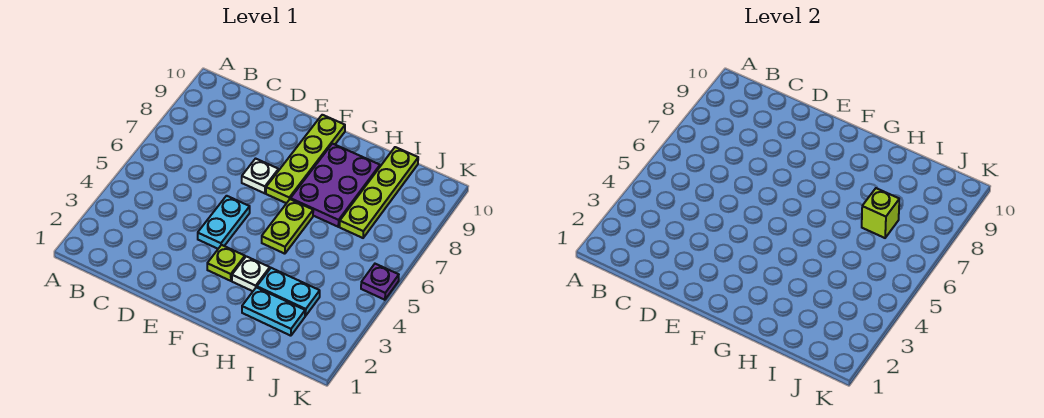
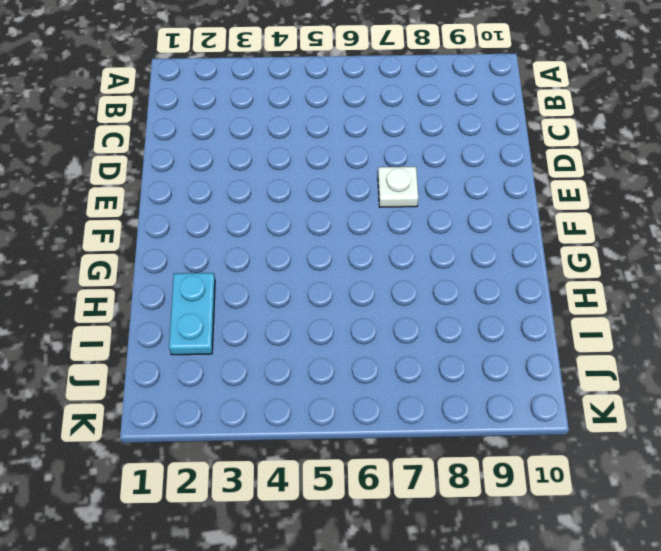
none -> cyan 1x2 plate [198,196,250,249]
none -> lime 1x1 plate [207,245,245,281]
none -> lime 1x4 plate [266,115,345,203]

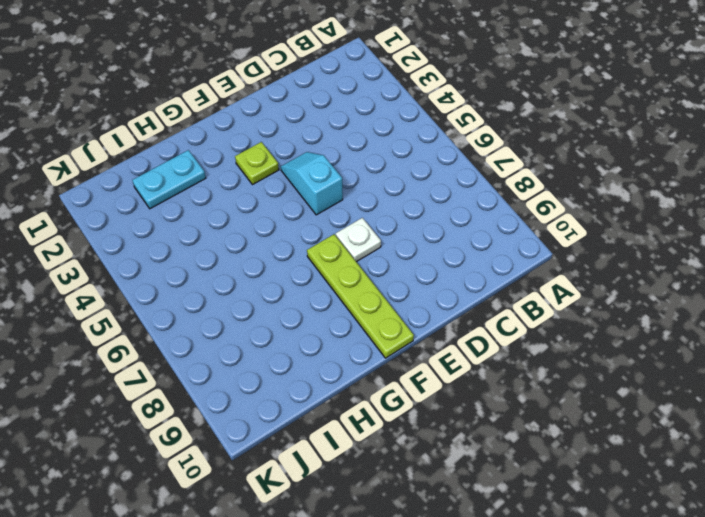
cyan 1x2 slope [281,152,343,215] -> cyan 1x2 plate [198,196,250,249]
none -> white 1x1 plate [232,256,270,291]
none -> lime 1x2 plate [262,199,313,254]
none -> purple 2x3 plate [290,144,380,227]

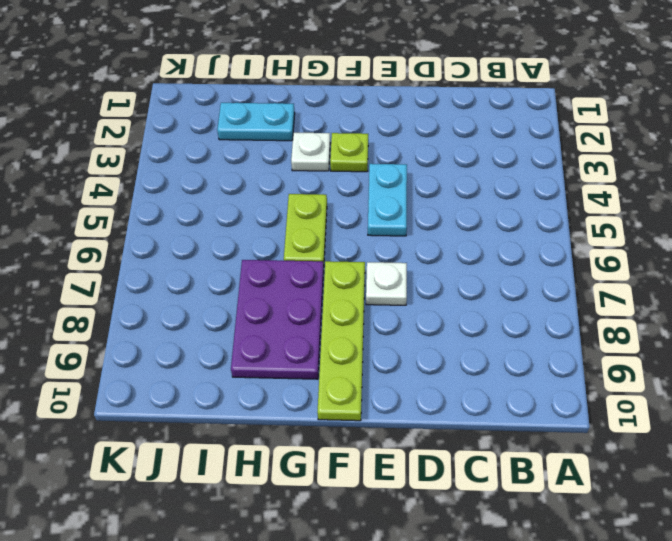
none -> cyan 1x2 plate [257,268,320,316]
none -> lime 1x4 plate [340,147,418,238]
none -> purple 1x1 plate [361,264,399,300]

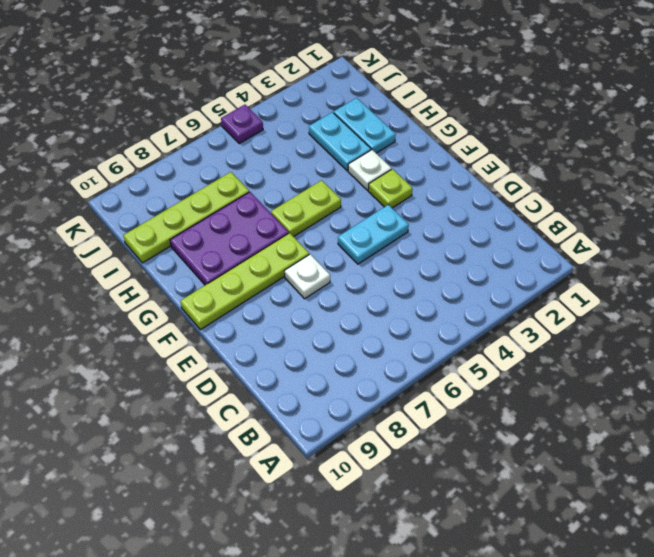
none -> lime 1x1 brick [862,188,899,238]

